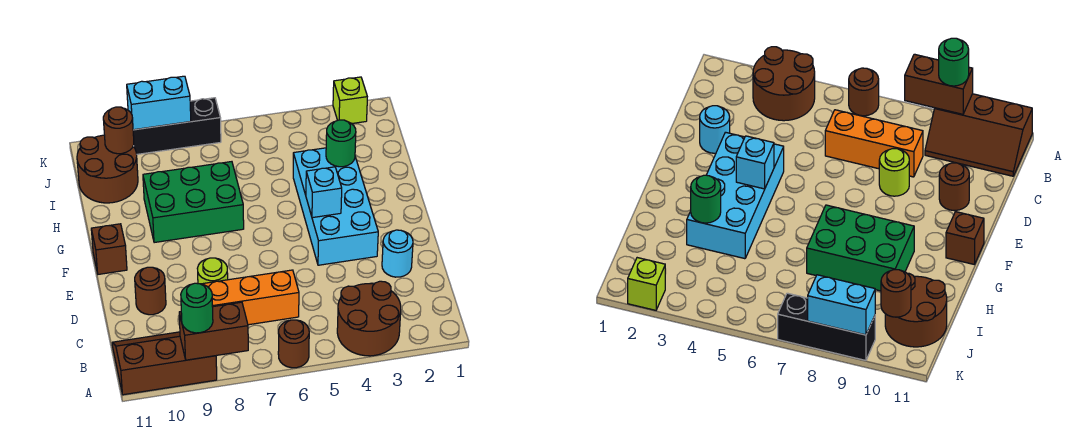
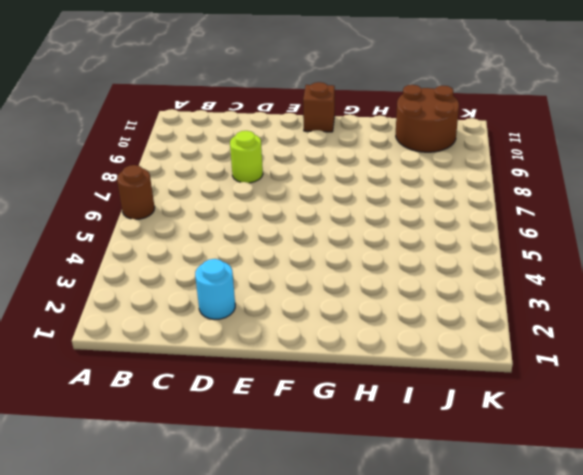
none -> brown 2x2 round brick [337,281,401,356]
none -> brown 2x3 slope [112,332,217,395]
none -> orange 1x3 brick [203,270,299,325]

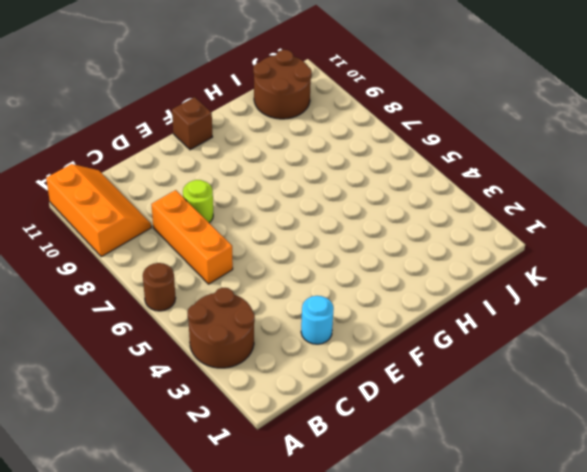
orange 2x3 slope [46,164,151,257] -> brown 2x3 slope [112,332,217,395]
none -> brown 1x1 round brick [135,267,166,315]
none -> cyan 2x4 brick [293,148,378,265]
none -> green 2x3 brick [143,162,244,243]

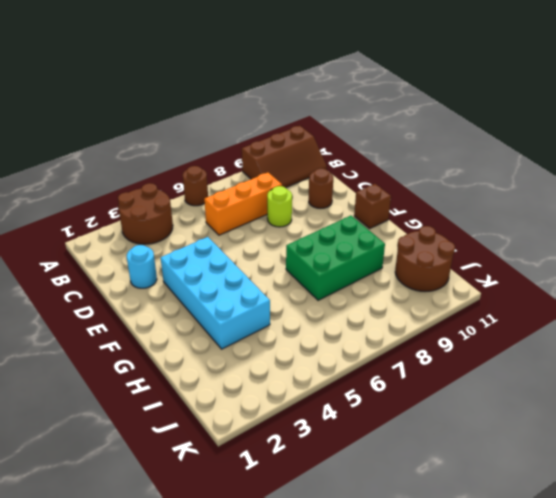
none -> lime 1x1 brick [333,77,367,124]
none -> black 1x3 brick [133,98,221,154]
none -> brown 1x2 brick [179,302,248,360]

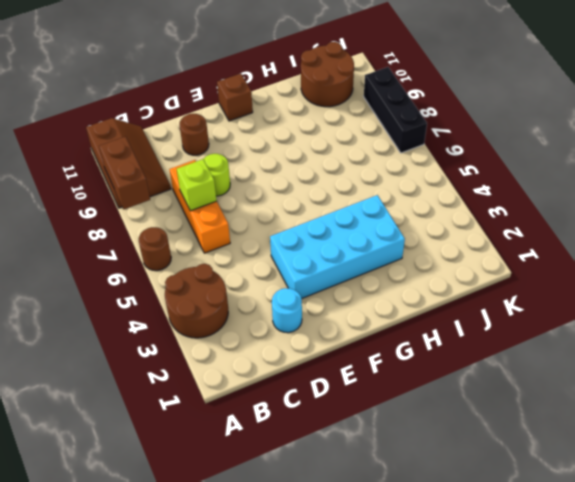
lime 1x1 brick [177,159,217,211] -> lime 1x1 brick moved to [333,77,367,124]
none -> green 2x3 brick [143,162,244,243]
none -> cyan 1x1 brick [306,167,342,218]
none -> green 1x1 round brick [326,120,356,167]

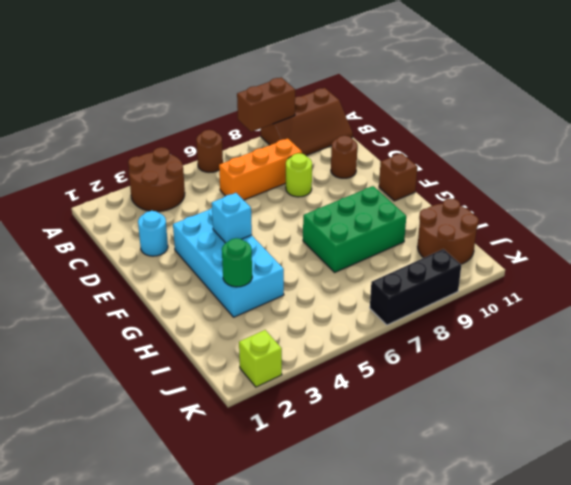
none -> brown 1x1 round brick [103,107,134,154]
none -> cyan 1x2 brick [127,76,191,130]
none -> green 1x1 round brick [181,283,213,333]

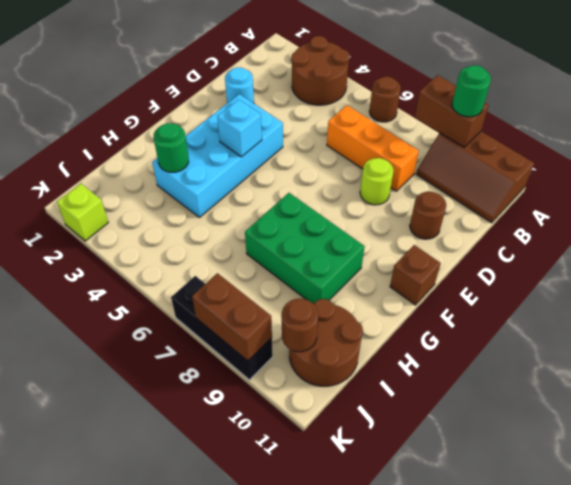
brown 1x2 brick [192,273,272,361] -> cyan 1x2 brick [127,76,191,130]

